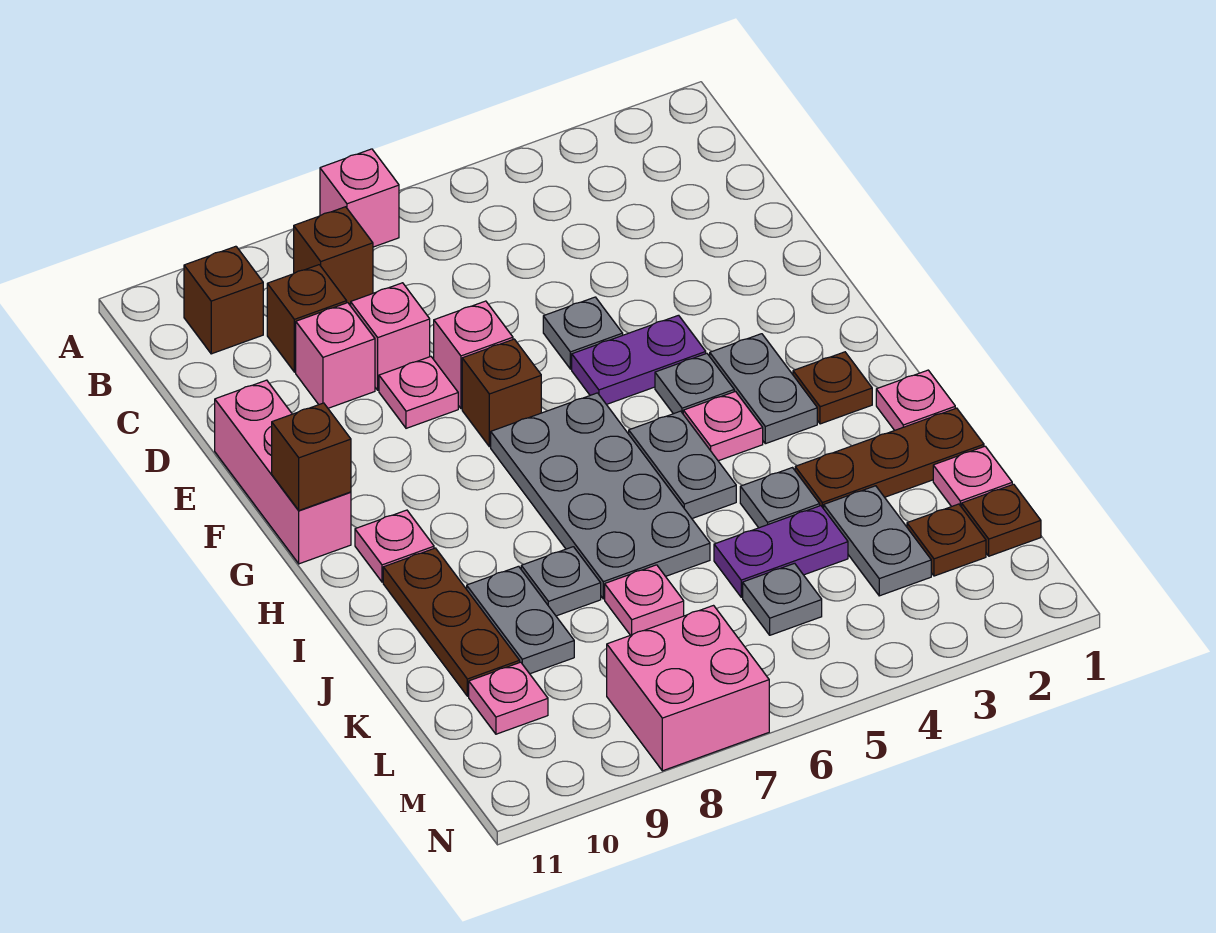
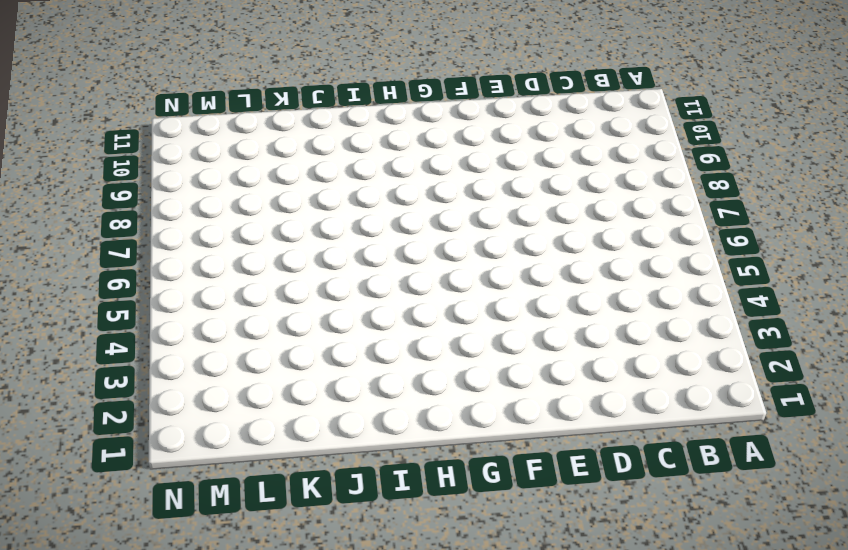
none -> pink 1x1 brick [320,149,399,247]
none -> brown 1x1 brick [294,207,373,304]
none -> brown 1x1 brick [184,246,263,354]
none -> brown 1x1 brick [267,265,347,372]

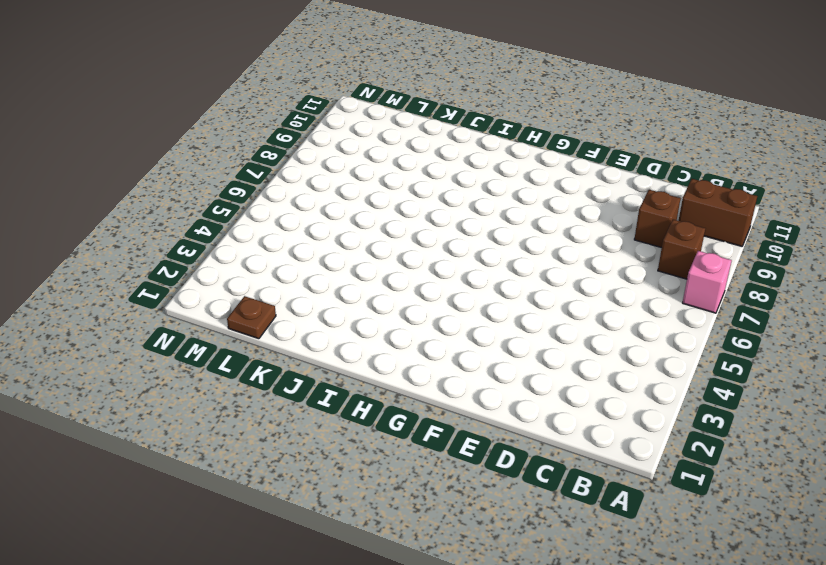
brown 1x2 brick [679,179,757,246] -> brown 1x1 brick [184,246,263,354]
none -> pink 1x1 brick [351,283,430,390]
none -> pink 1x1 brick [296,303,375,408]
none -> grey 1x1 plate [543,297,623,369]
none -> pink 1x1 brick [434,301,513,409]

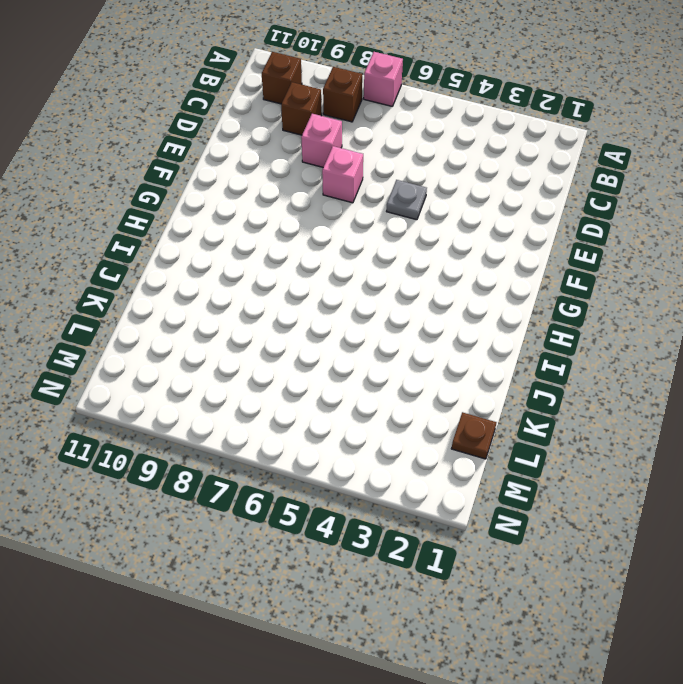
none -> pink 1x1 brick [296,303,375,408]
none -> pink 1x1 plate [379,357,458,428]
none -> pink 1x3 brick [215,380,351,564]
none -> purple 1x2 plate [572,315,706,405]

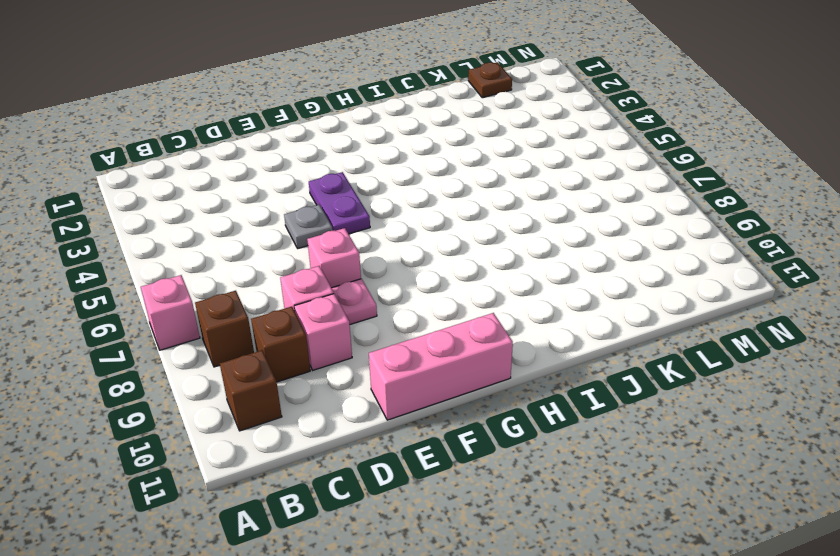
none -> brown 1x1 brick [462,339,541,447]
none -> grey 1x2 plate [710,334,817,444]
none -> grey 1x1 plate [655,354,734,414]
none -> grey 2x4 plate [491,393,710,599]

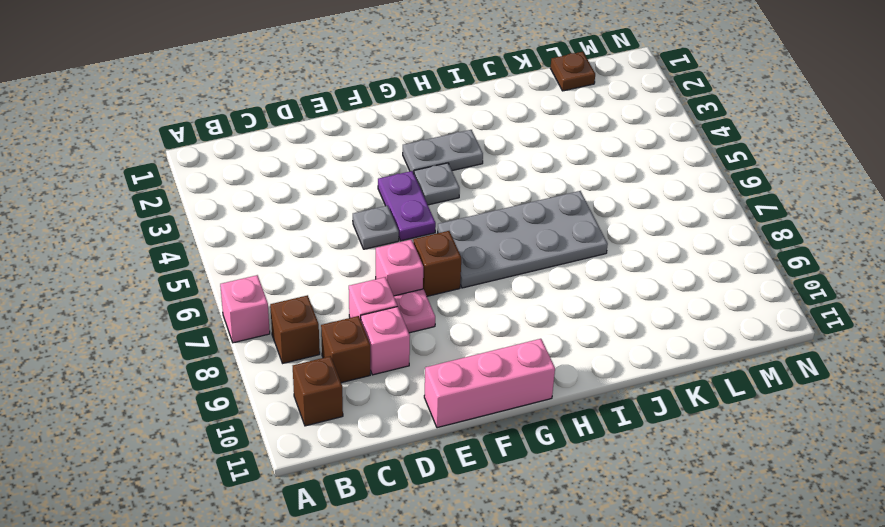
none -> brown 1x1 plate [793,352,872,424]
none -> pink 1x1 plate [683,391,763,461]
none -> grey 1x2 plate [629,411,736,518]
none -> pink 1x1 plate [355,510,434,582]

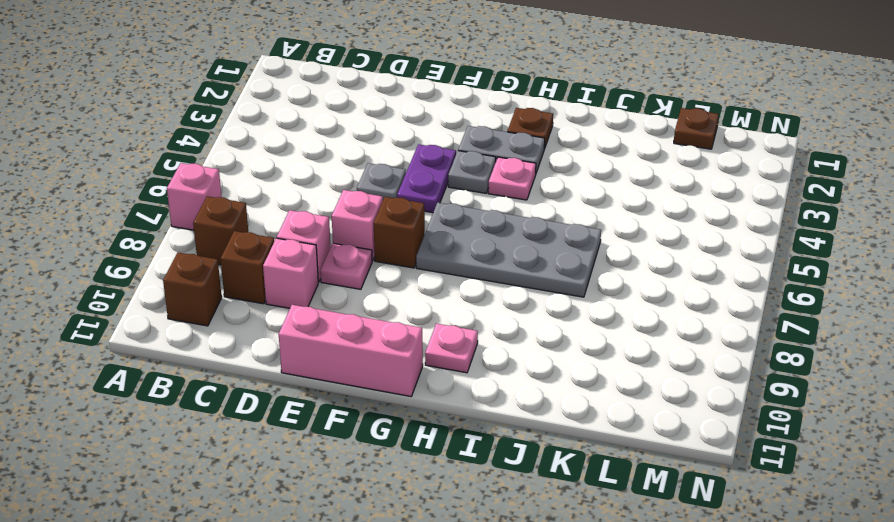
none -> grey 1x2 plate [629,411,736,518]
none -> pink 1x1 plate [876,370,955,430]
none -> brown 1x3 plate [383,548,520,696]
none -> brown 1x3 plate [795,408,984,509]

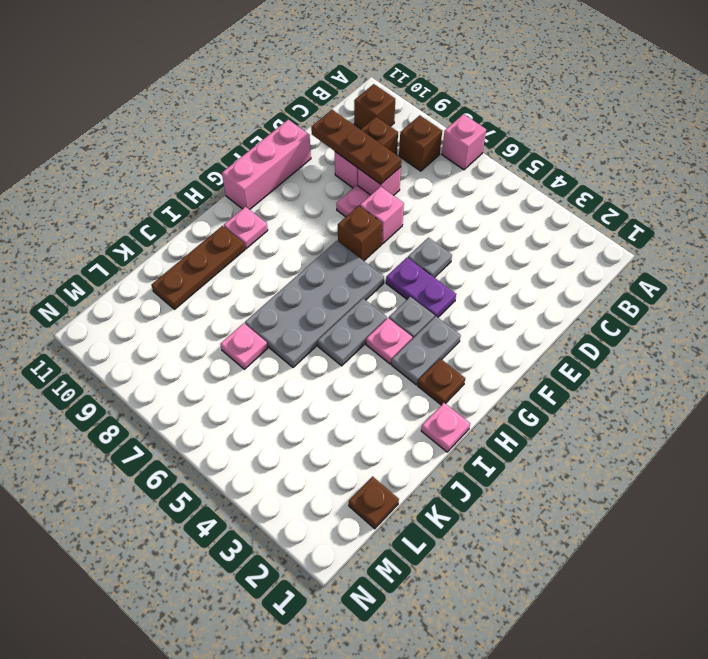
brown 1x3 plate [311,110,401,184] -> brown 1x3 plate moved to [795,408,984,509]
none -> grey 1x1 plate [740,468,820,528]
none -> grey 1x1 plate [521,547,601,616]
none -> grey 1x2 plate [467,566,574,674]
none -> pink 1x1 plate [933,446,1012,507]

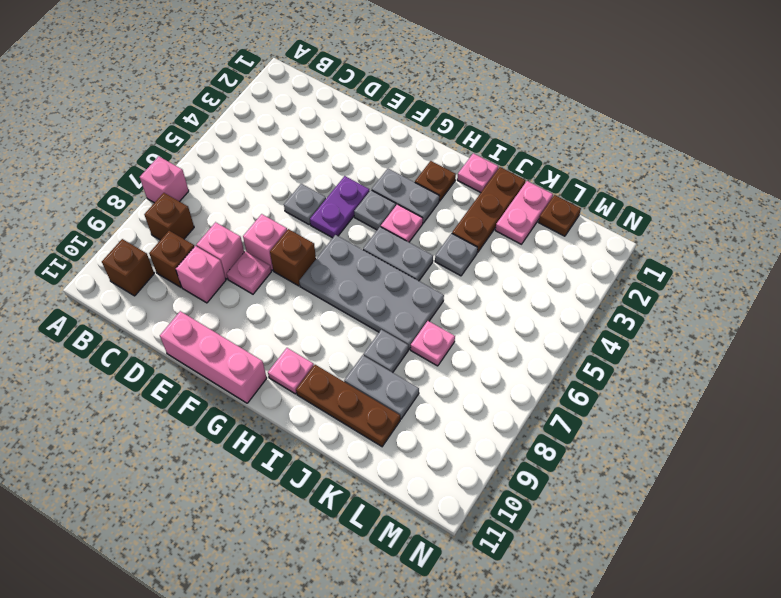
pink 1x2 plate [495,181,553,244] -> pink 1x1 plate [933,446,1012,507]
none -> grey 1x2 plate [824,486,931,596]
none -> purple 1x2 plate [714,506,848,597]
none -> brown 1x1 plate [907,504,986,576]
none -> grey 1x1 plate [743,563,822,635]

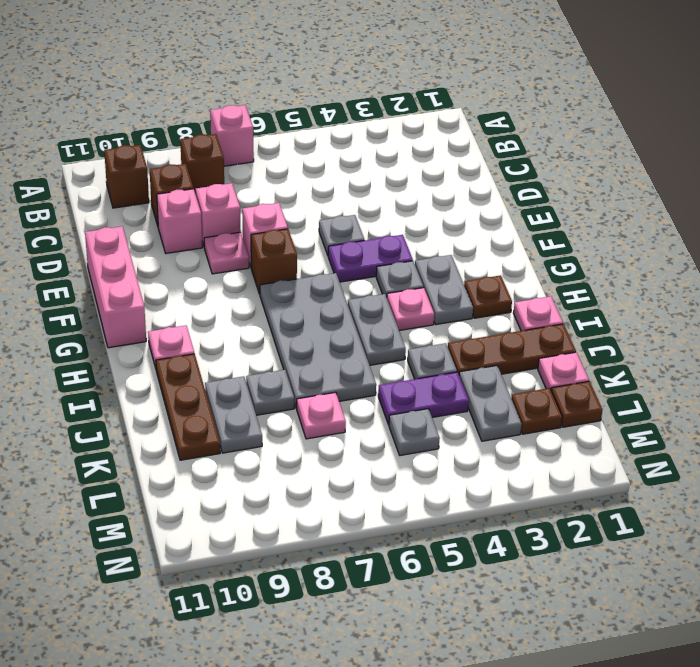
none -> pink 1x1 plate [469,662,548,734]
none -> pink 2x2 brick [607,606,769,771]
none -> brown 1x1 brick [272,403,351,510]

